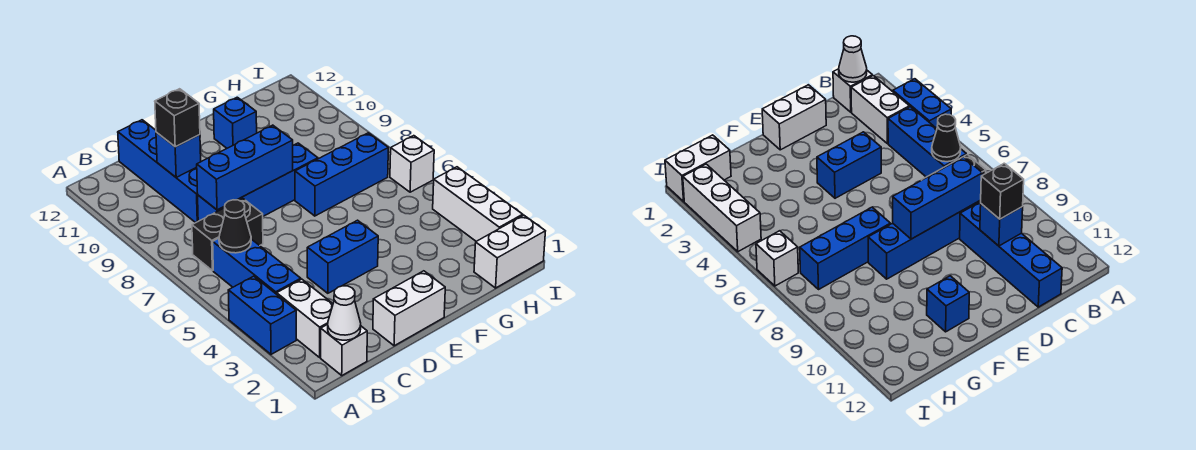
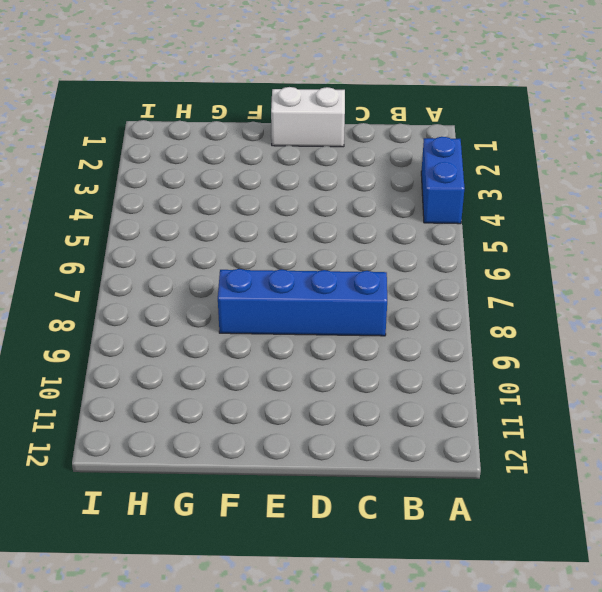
none -> white 1x1 brick [321,324,367,375]
none -> white 1x2 brick [277,279,333,357]
none -> blue 1x3 brick [213,238,301,294]

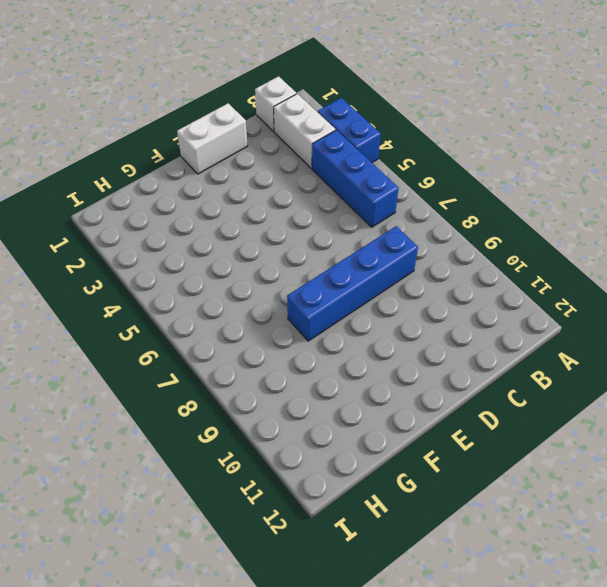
none -> black 1x2 brick [192,198,263,271]
none -> blue 1x4 brick [118,120,198,223]
none -> blue 1x2 brick [307,220,378,293]

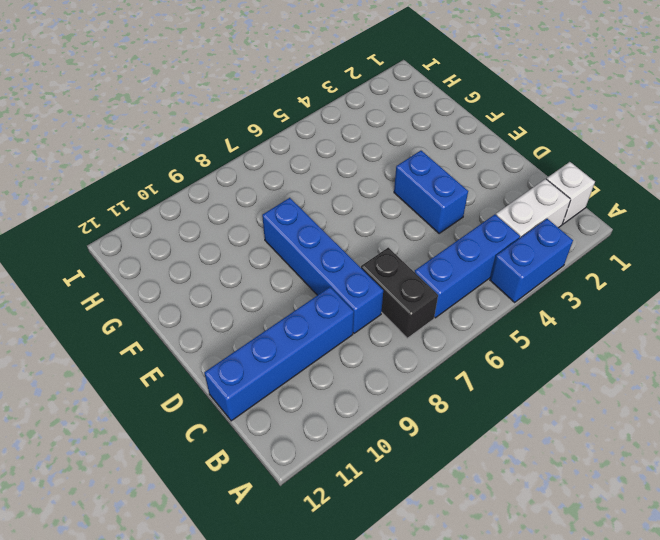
none -> white 1x2 brick [373,271,445,346]
none -> blue 1x3 brick [295,133,388,216]
none -> blue 1x1 brick [214,97,257,148]

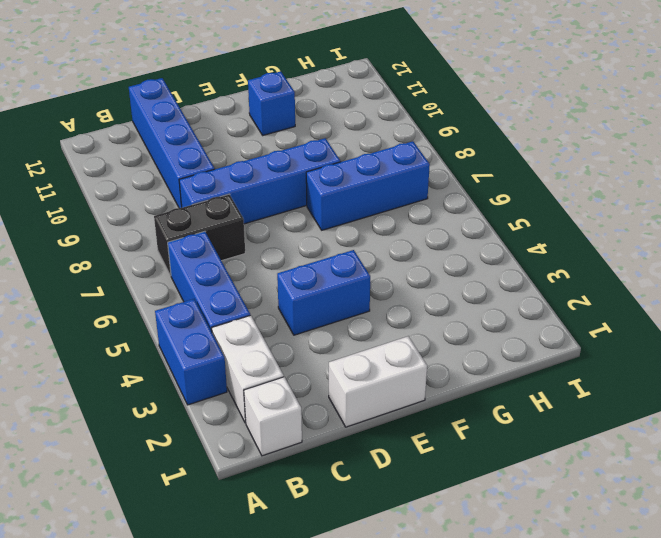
none -> white 1x2 brick [474,215,545,288]
none -> white 1x3 brick [433,167,523,241]
none -> white 1x1 brick [390,136,434,192]

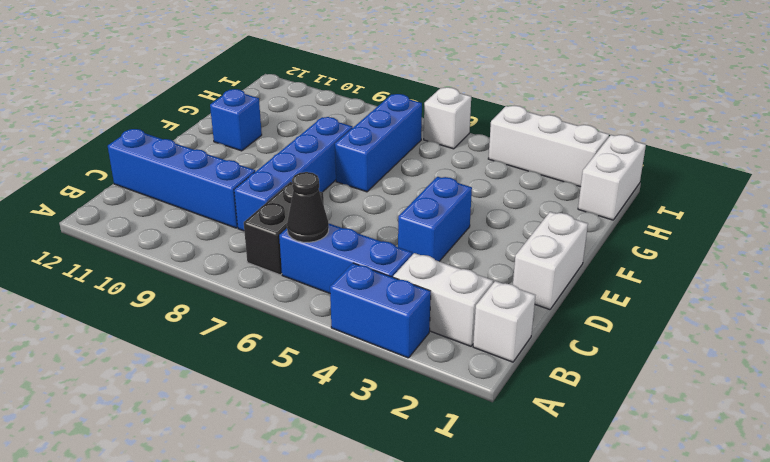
none -> white 1x1 cone [328,286,361,340]
none -> blue 1x3 brick [197,125,293,210]
none -> blue 1x1 brick [156,132,201,177]

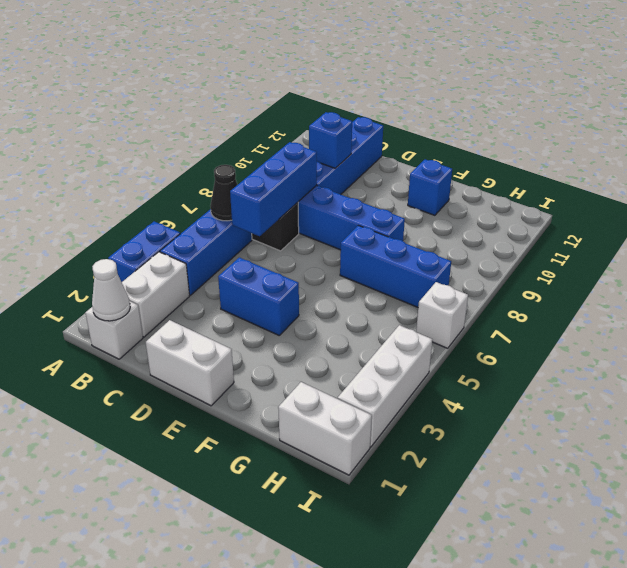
blue 1x3 brick [230,142,317,236] -> blue 1x3 brick turned to [197,125,293,210]
none -> black 1x1 brick [155,89,200,147]

